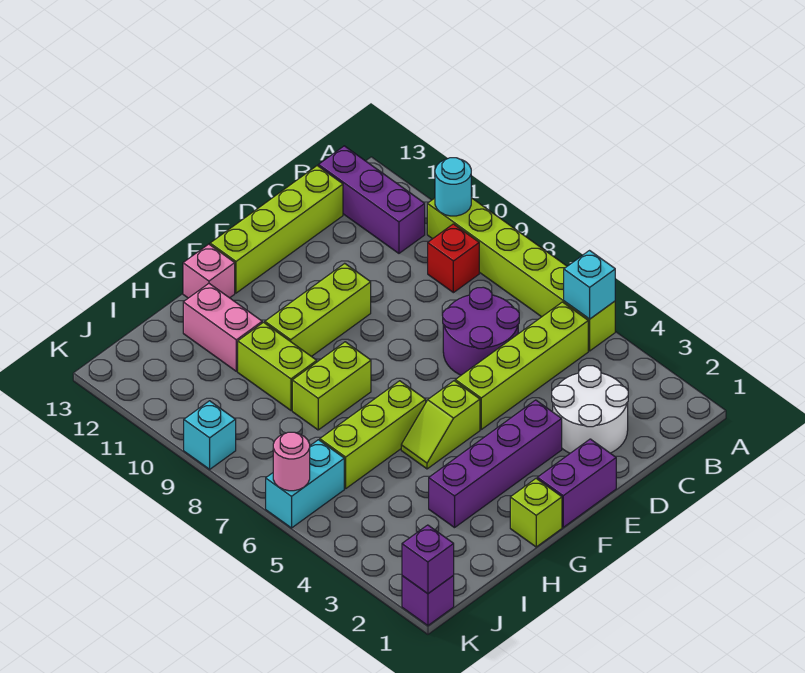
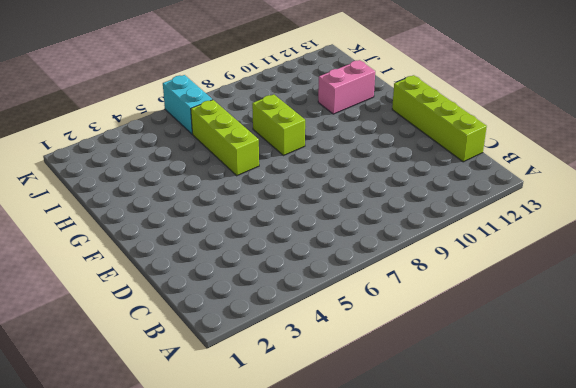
none -> lime 1x6 brick [427,198,615,351]
none -> lime 1x4 brick [455,302,588,429]
none -> red 1x1 brick [428,224,479,293]

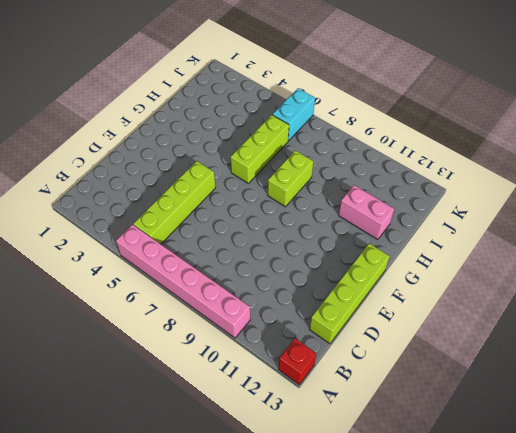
pink 1x6 brick [116,225,250,338] -> lime 1x6 brick [427,198,615,351]
red 1x1 brick [278,338,316,384] -> red 1x1 brick moved to [428,224,479,293]
none -> purple 1x3 brick [318,146,425,253]
none -> white 2x2 round brick [552,366,628,453]
none -> purple 2x2 round brick [443,287,519,375]

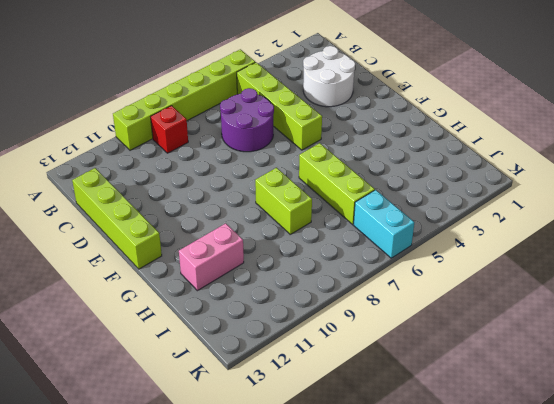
none -> purple 1x3 brick [318,146,425,253]
none -> purple 1x2 brick [537,439,616,527]
none -> purple 1x4 brick [429,400,562,528]

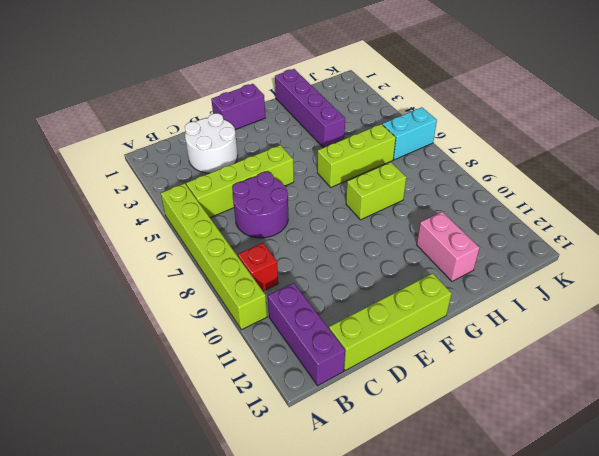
purple 1x4 brick [275,69,345,148] -> purple 1x4 brick turned to [429,400,562,528]
none -> lime 1x3 brick [265,263,371,357]
none -> lime 1x2 slope [401,381,480,469]
none -> lime 1x1 brick [510,479,562,547]

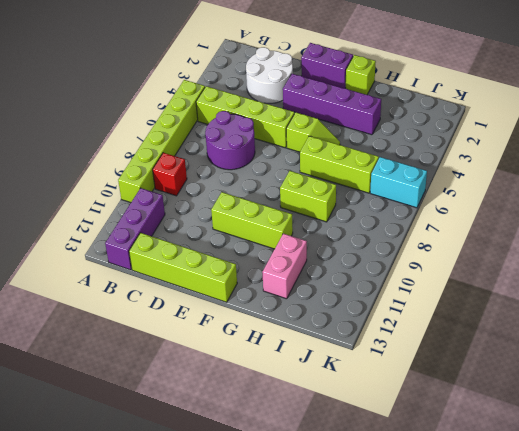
none -> pink 1x1 brick [183,244,235,298]
none -> lime 1x2 brick [238,322,317,410]
none -> purple 1x1 brick [402,576,454,626]

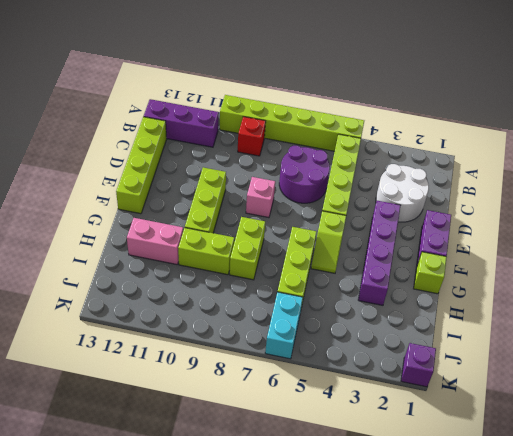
pink 1x1 brick [246,177,275,218] -> pink 1x1 brick moved to [183,244,235,298]
none -> cyan 1x1 brick [184,401,236,469]
none -> cyan 1x1 brick [564,251,615,319]
none -> cyan 1x1 round brick [435,158,471,216]

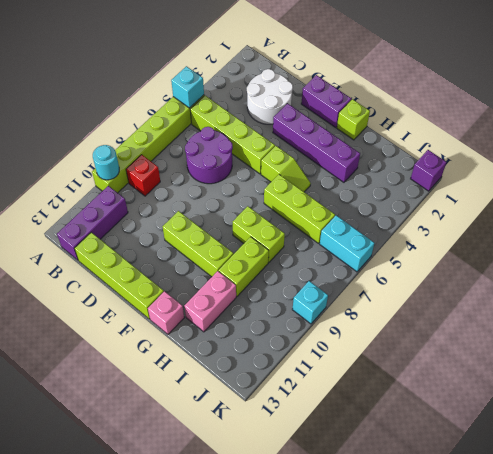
none -> purple 1x1 brick [402,525,454,594]
none -> pink 1x1 round brick [273,432,310,491]

